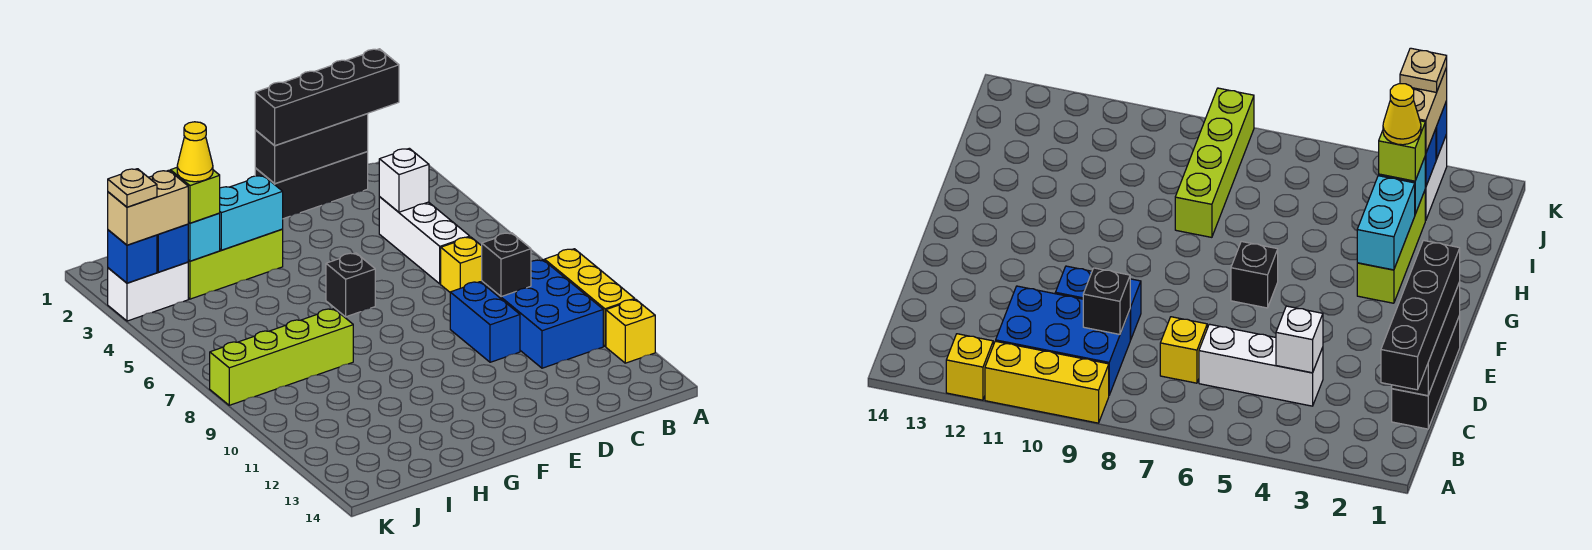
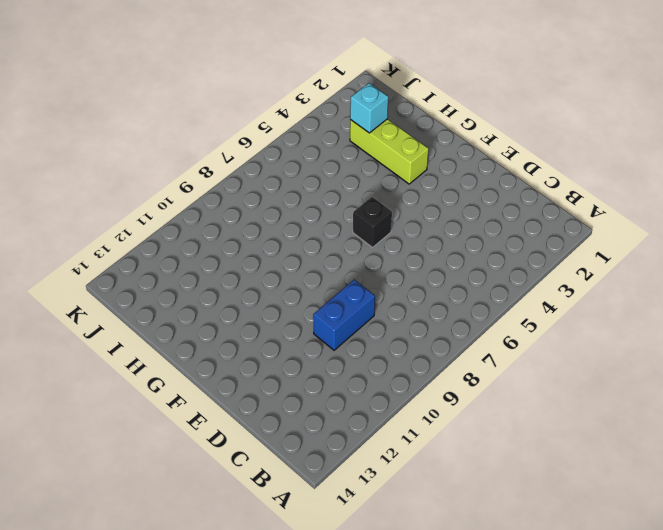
none -> yellow 1x3 brick [545,249,635,346]
none -> yellow 1x1 brick [606,299,655,363]
none -> blue 2x3 brick [482,260,603,368]

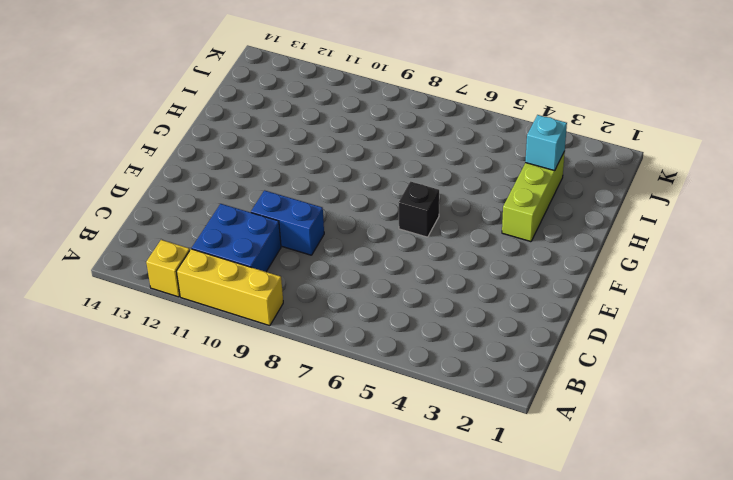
blue 2x2 brick [192,204,281,272] -> blue 2x3 brick [482,260,603,368]
none -> black 1x3 brick [255,152,368,219]
none -> white 1x3 brick [379,197,470,284]
none -> yellow 1x1 brick [441,237,482,292]

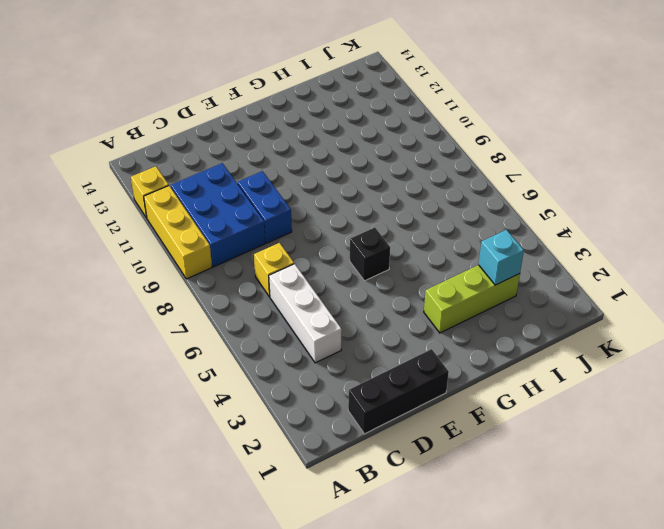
none -> lime 1x4 brick [210,309,353,405]
none -> white 1x2 brick [108,262,188,321]
none -> black 1x3 brick [255,114,368,184]

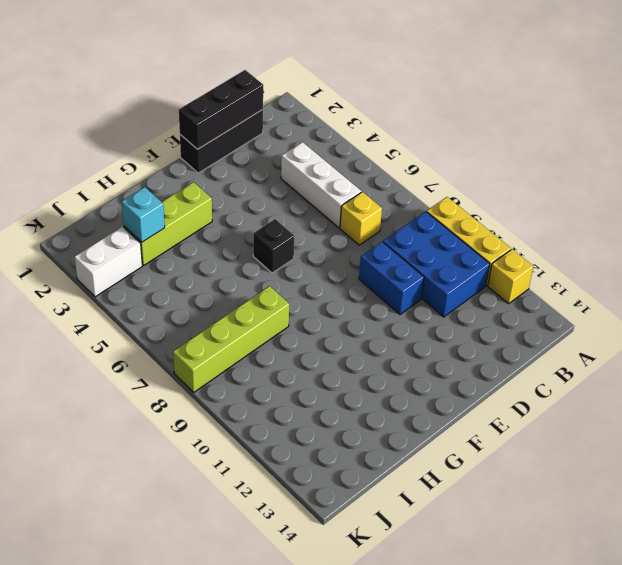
none -> white 1x1 brick [379,148,429,212]
none -> black 1x1 brick [482,233,531,297]
none -> cyan 1x2 brick [220,176,283,250]

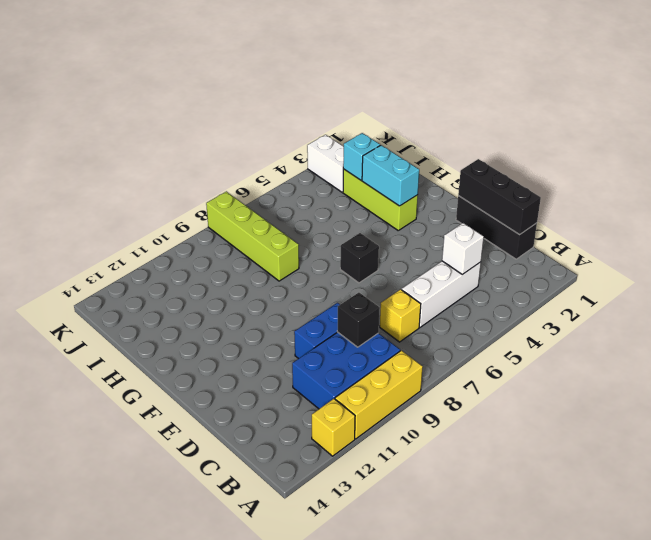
none -> blue 1x1 brick [157,224,188,272]
none -> blue 1x1 brick [108,230,157,283]
none -> black 1x4 brick [255,49,399,146]

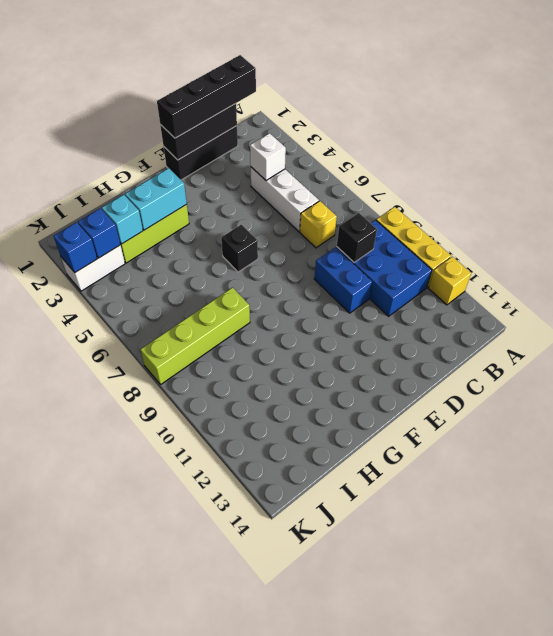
none -> lime 1x1 brick [170,168,220,223]
none -> tan 1x2 brick [108,170,188,245]
none -> yellow 1x1 cone [177,122,213,182]

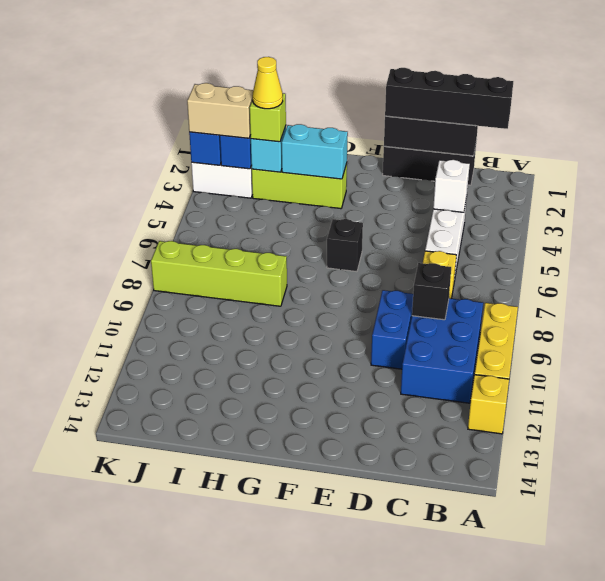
none -> tan 1x1 plate [108,169,157,207]

